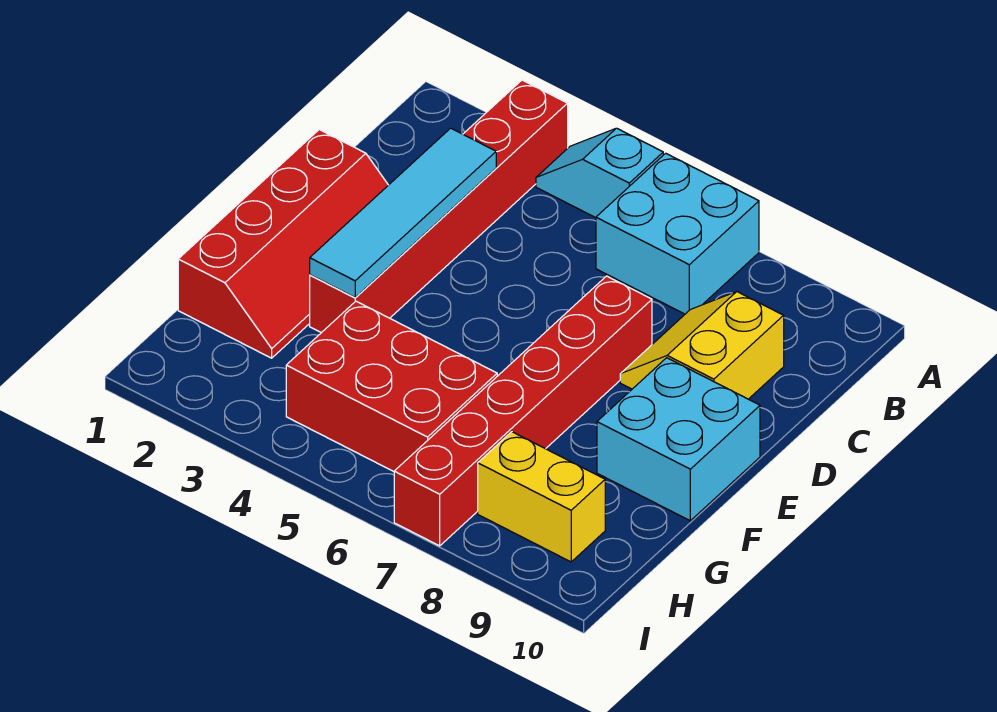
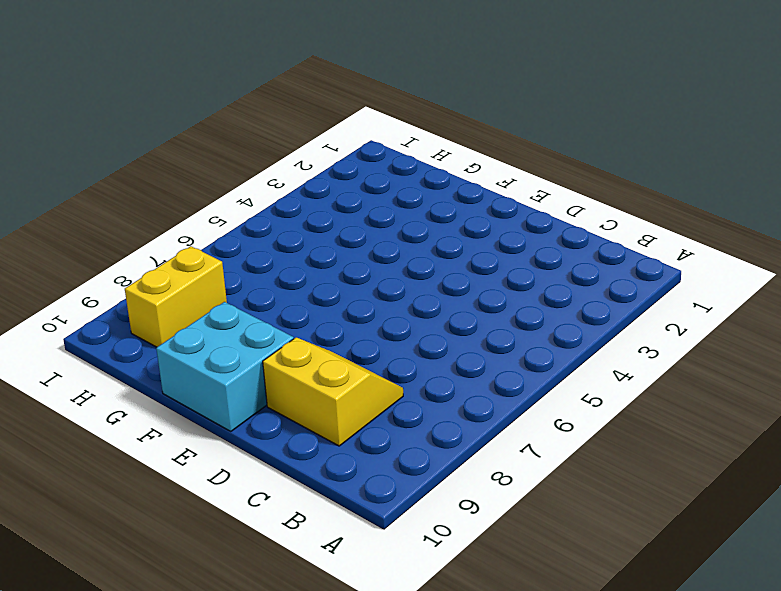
none -> red 1x6 brick [310,80,568,333]
none -> cyan 1x2 slope [536,128,663,218]

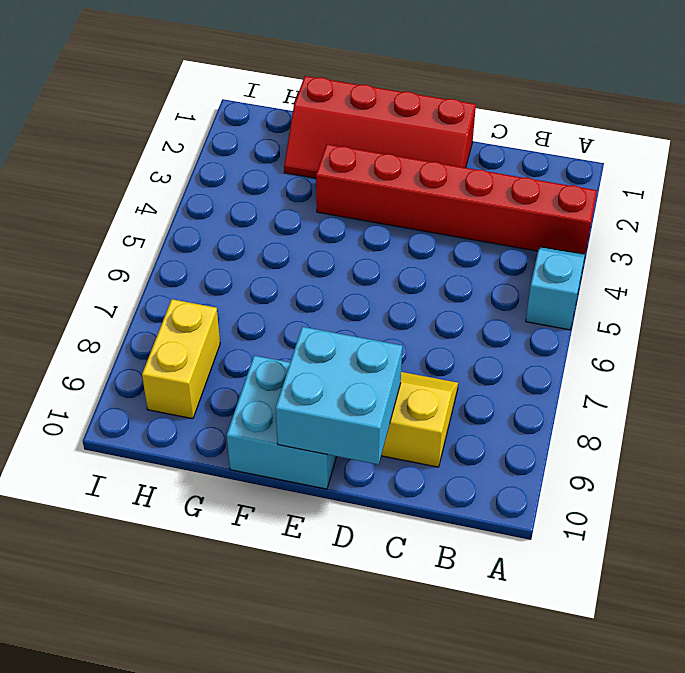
cyan 2x2 brick [276,327,402,464] -> cyan 2x2 brick moved to [596,153,759,314]
none -> red 1x6 brick [394,276,652,546]
none -> red 2x3 brick [286,301,497,472]

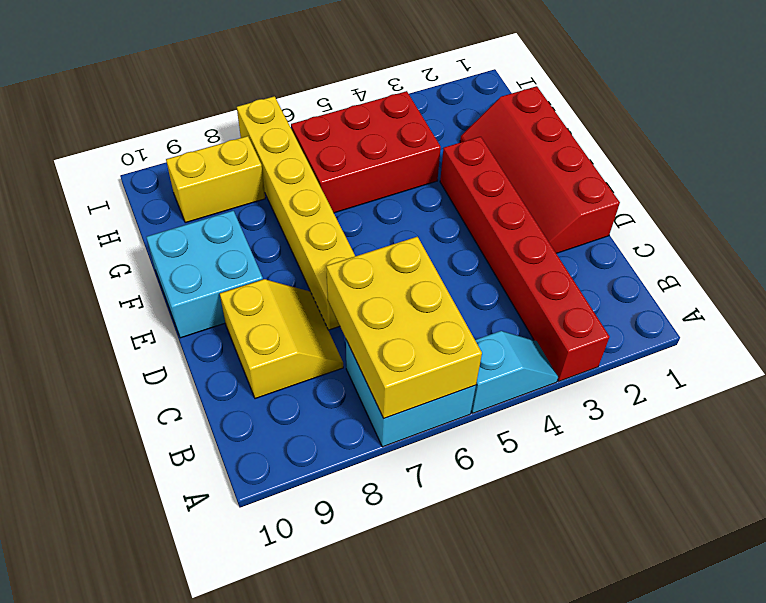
yellow 2x3 brick [326,237,482,418] -> none
yellow 1x6 brick [237,96,355,330] -> red 1x6 brick [394,276,652,546]
none -> cyan 1x4 tile [310,128,496,298]

